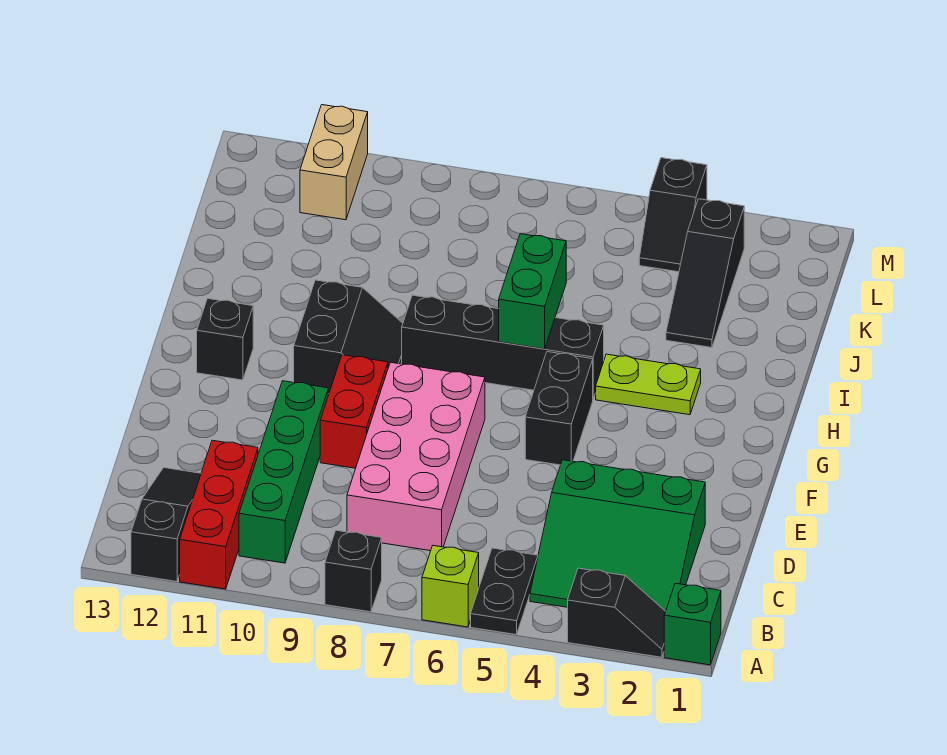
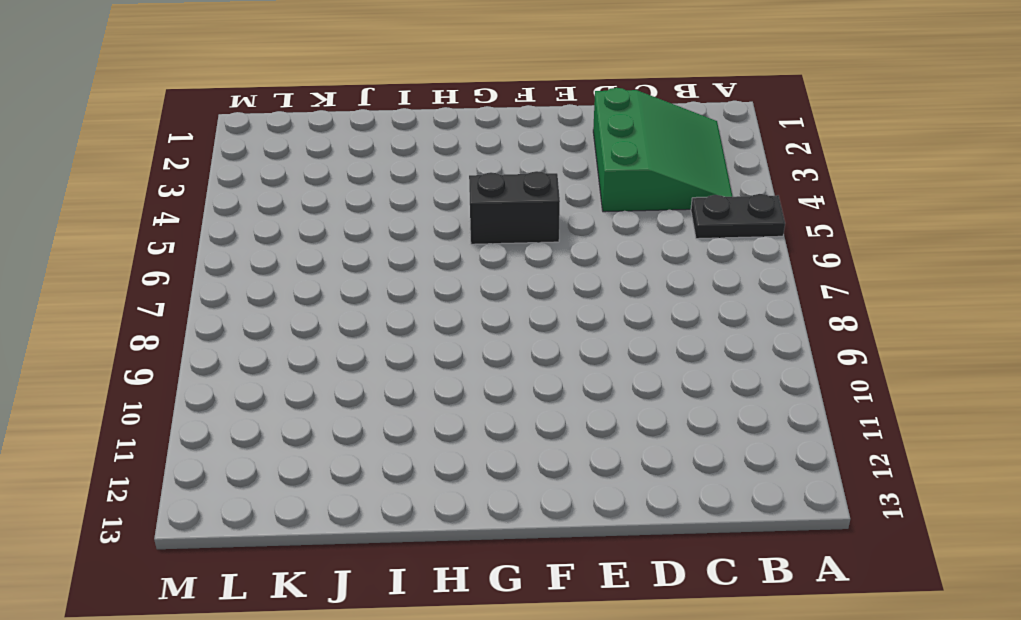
none -> green 1x1 brick [664,583,721,665]
none -> black 1x2 slope [568,568,666,657]
none -> lime 1x1 brick [422,546,479,627]

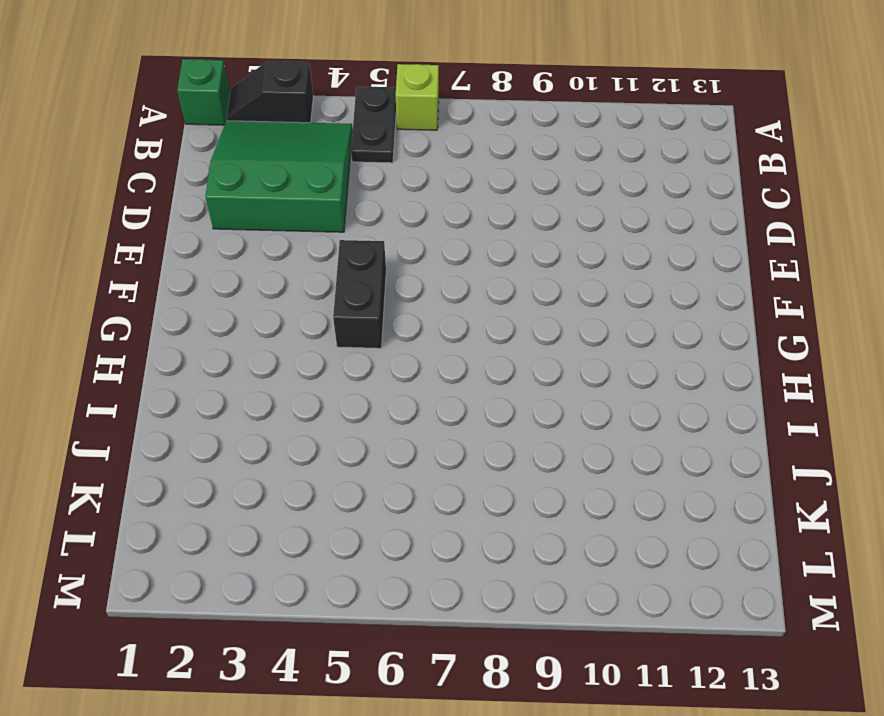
none -> black 1x1 brick [325,530,382,612]
none -> red 1x3 brick [180,440,258,589]
none -> black 1x3 slope [131,468,201,582]

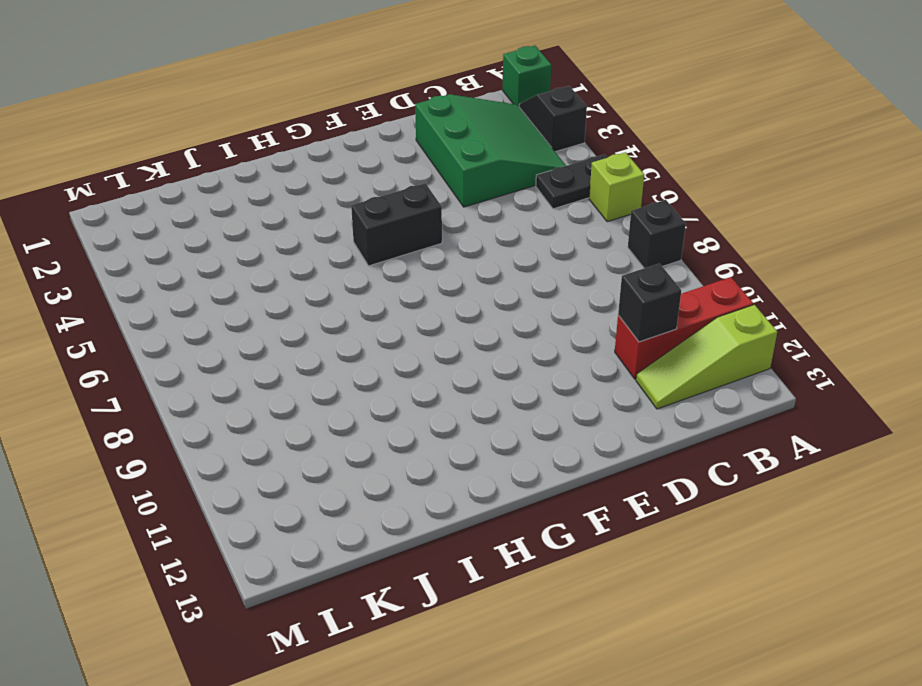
lime 1x3 slope [636,305,777,409] -> black 1x3 slope [131,468,201,582]
black 1x1 brick [618,263,681,342] -> black 1x1 brick moved to [197,299,253,380]
none -> green 1x4 brick [239,381,328,563]
none -> pink 2x4 brick [347,362,485,551]
none -> red 1x2 brick [320,355,388,468]

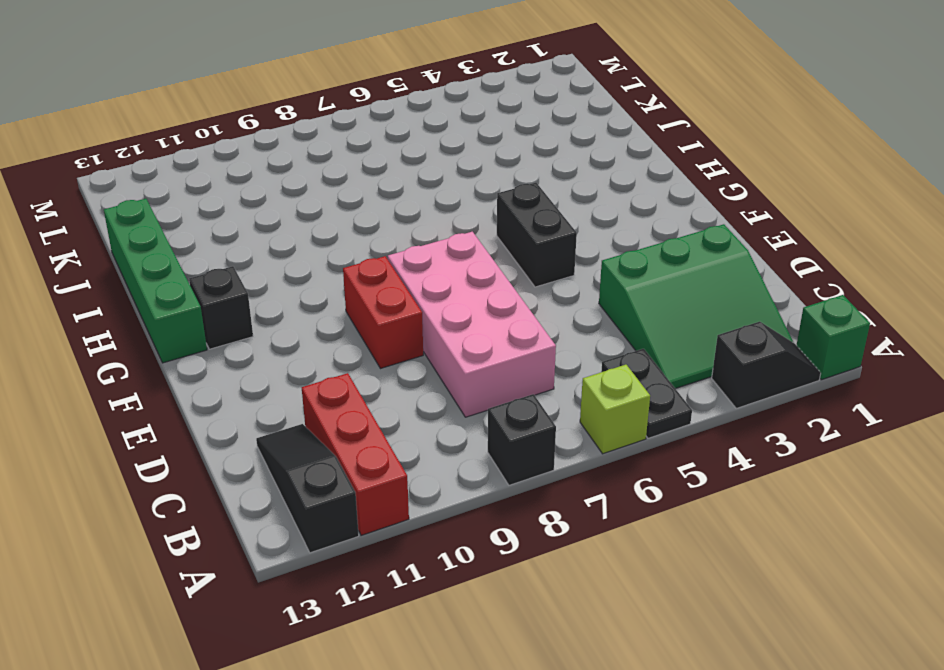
green 1x4 brick [104,199,207,363] -> green 1x4 brick moved to [239,381,328,563]
none -> black 2x2 slope [294,280,403,394]
none -> lime 1x2 plate [596,354,701,415]
none -> black 1x4 brick [402,295,604,399]

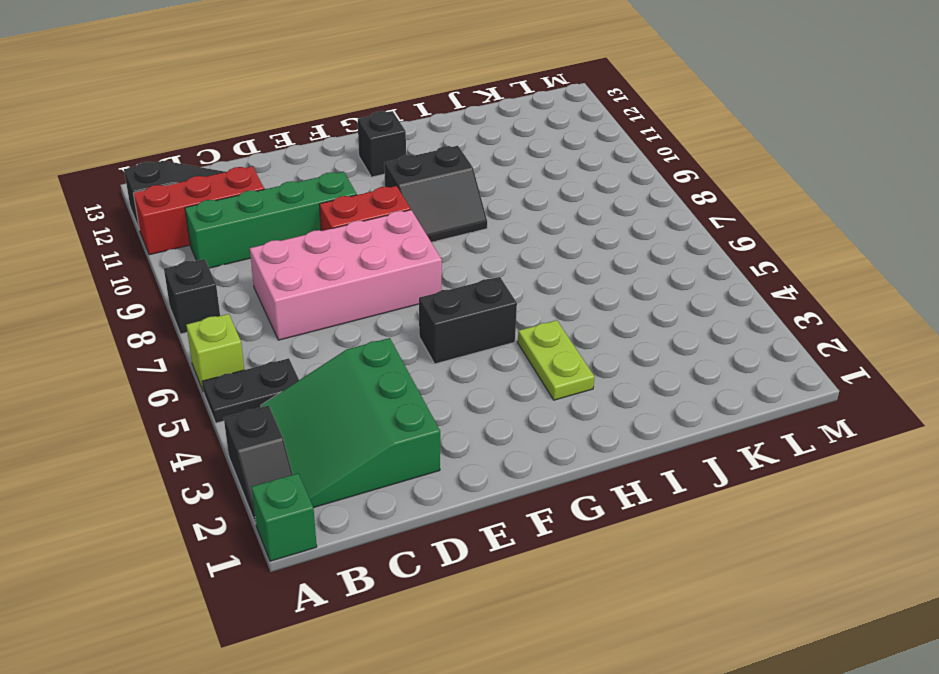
none -> black 1x4 brick [402,295,604,399]
none -> black 1x3 slope [666,199,744,348]
none -> black 1x2 slope [639,158,707,272]

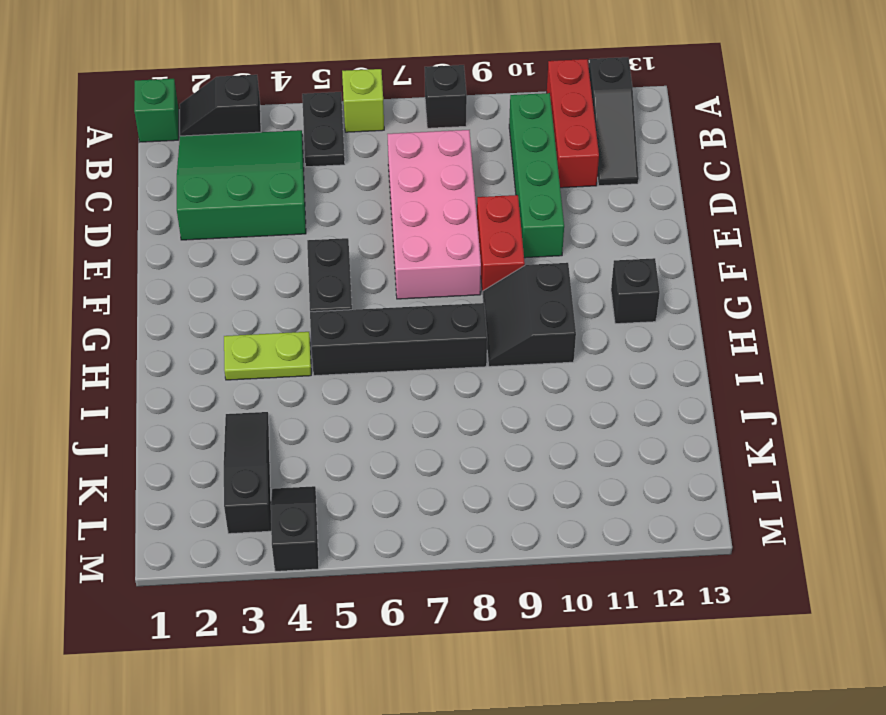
none -> tan 1x2 brick [300,105,368,220]
none -> green 1x2 brick [499,234,566,349]

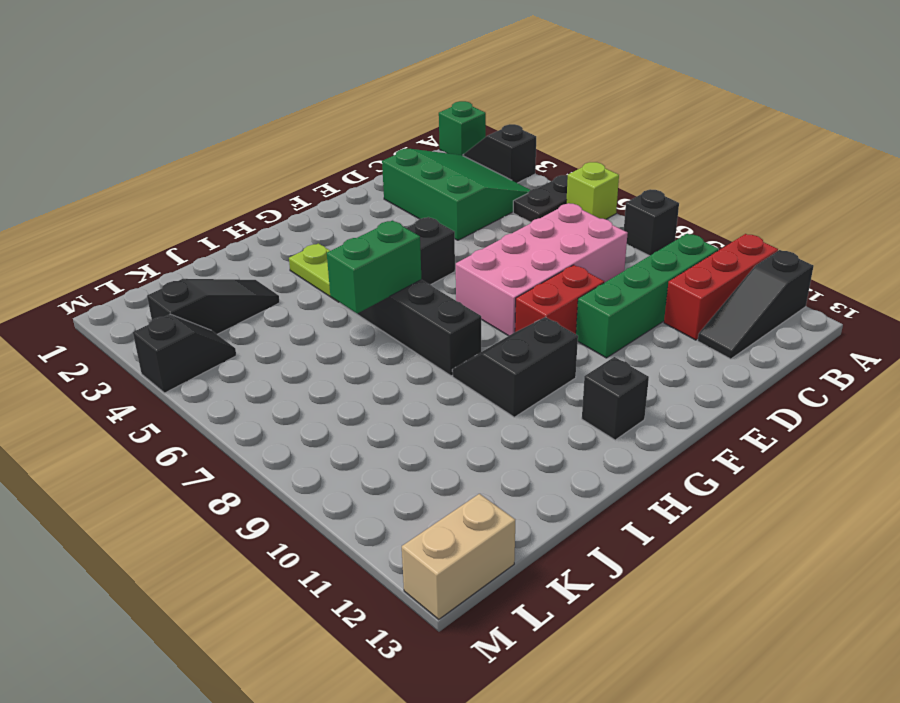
tan 1x2 brick [402,494,515,619] -> tan 1x2 brick moved to [300,105,368,220]

